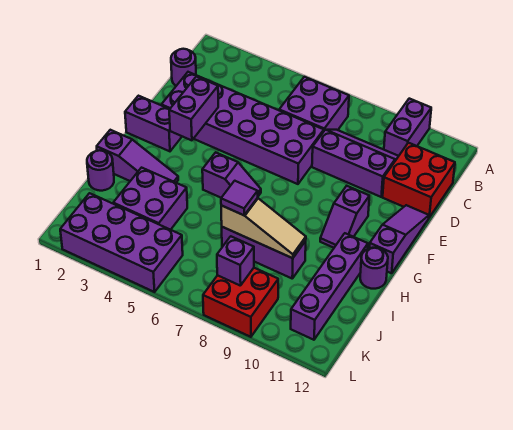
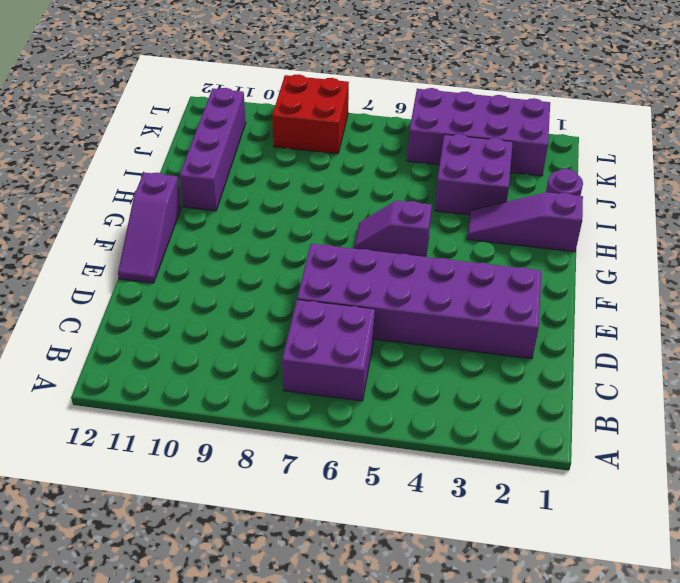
none -> purple 1x2 brick [384,99,431,156]
none -> purple 1x1 round brick [171,49,196,86]
none -> purple 2x3 slope [312,130,398,197]

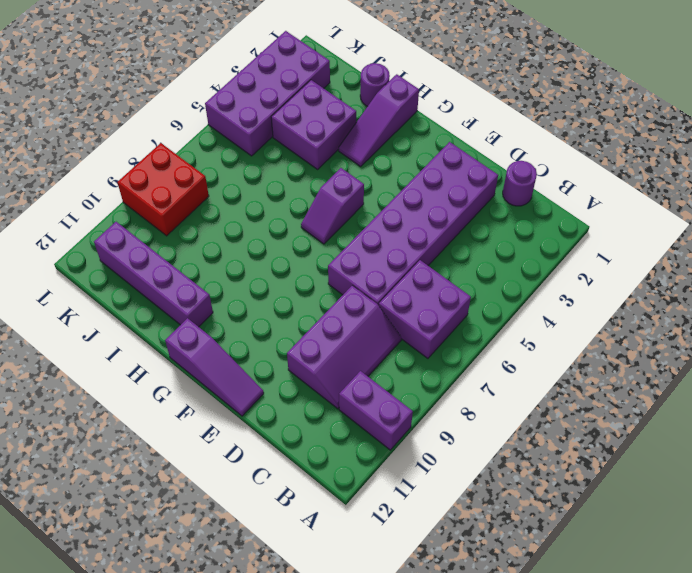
none -> red 2x2 brick [383,143,455,217]
none -> purple 1x2 brick [125,96,182,151]
none -> purple 1x2 slope [320,186,369,248]

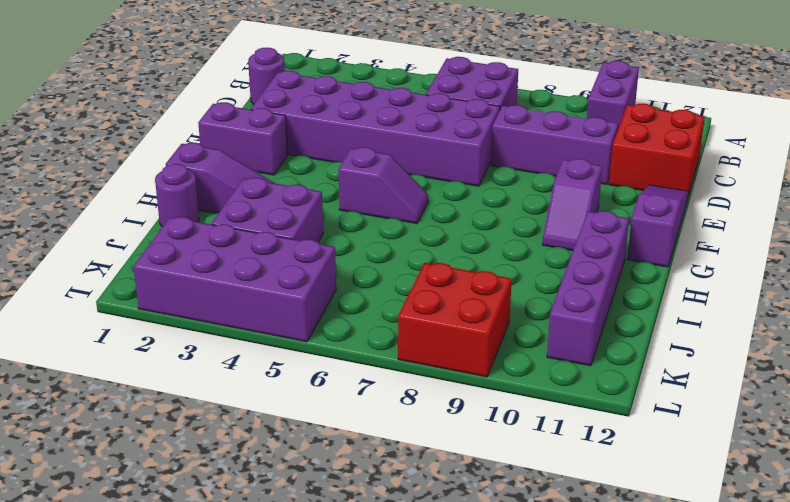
none -> purple 1x1 round brick [360,248,388,289]
none -> purple 1x3 brick [222,227,306,278]
none -> purple 1x2 brick [169,77,218,140]

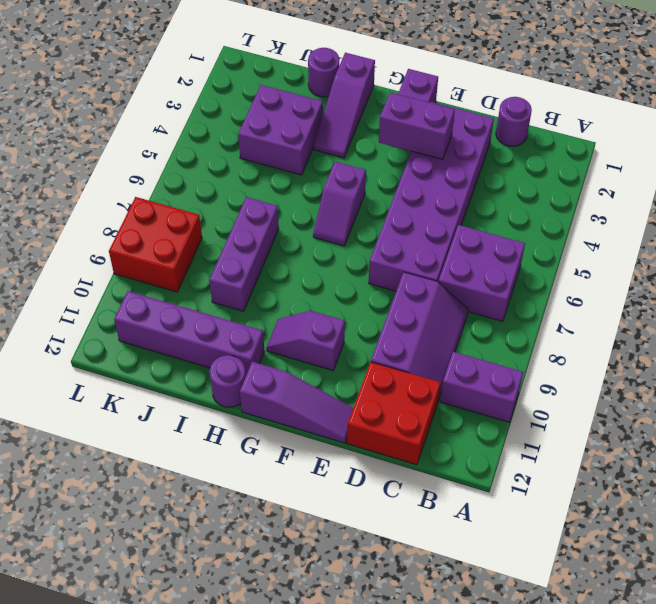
none -> purple 2x4 brick [60,193,183,292]
none -> tan 1x3 slope [221,198,306,258]
none -> purple 1x1 brick [217,236,254,286]

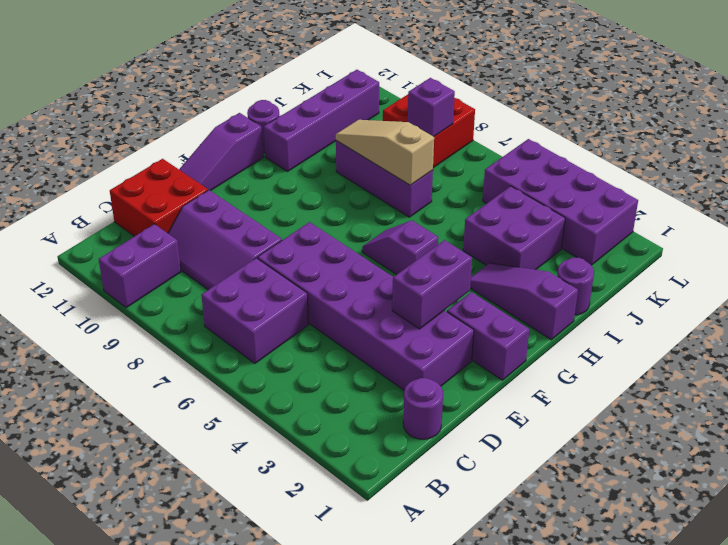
none -> purple 1x2 slope [320,186,369,248]
none -> purple 1x1 tile [221,181,258,215]

